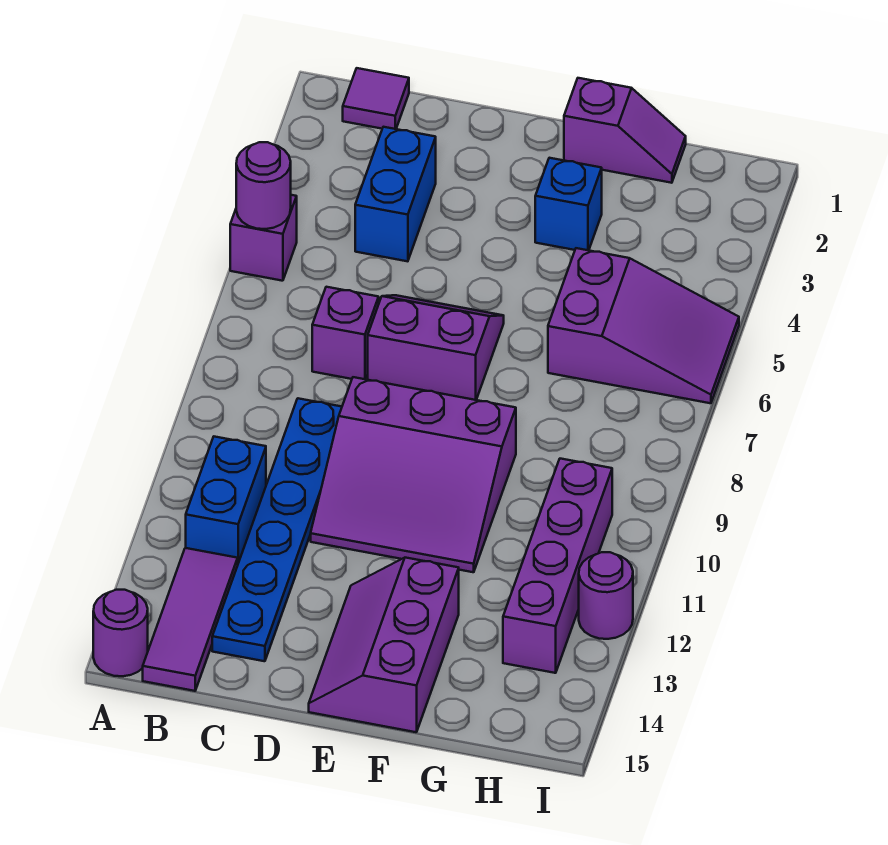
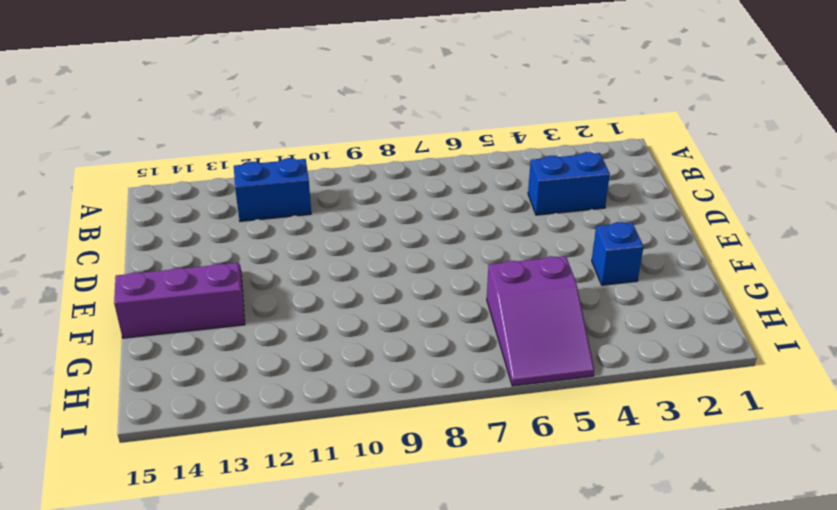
none -> purple 1x1 brick [230,195,297,281]
none -> purple 1x1 round brick [93,590,148,676]
none -> purple 1x1 tile [343,68,409,129]

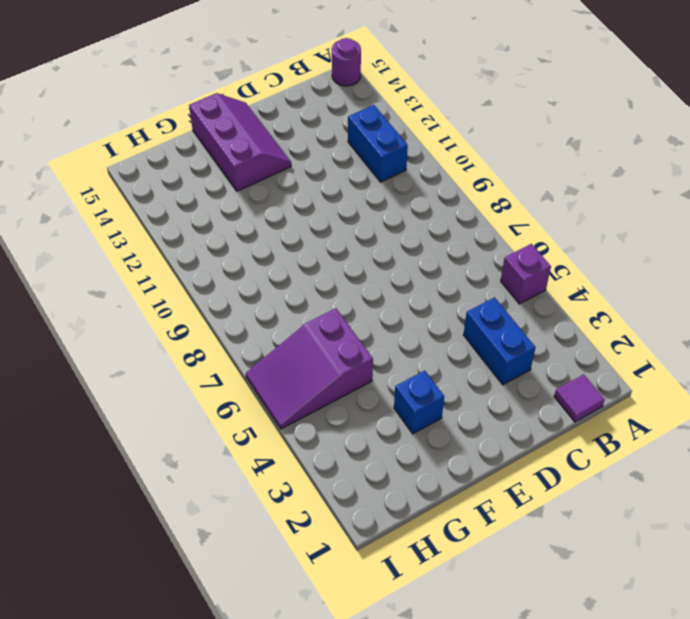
none -> purple 1x3 tile [143,548,238,691]
none -> purple 1x1 brick [312,287,379,379]
none -> blue 1x6 plate [212,398,342,661]

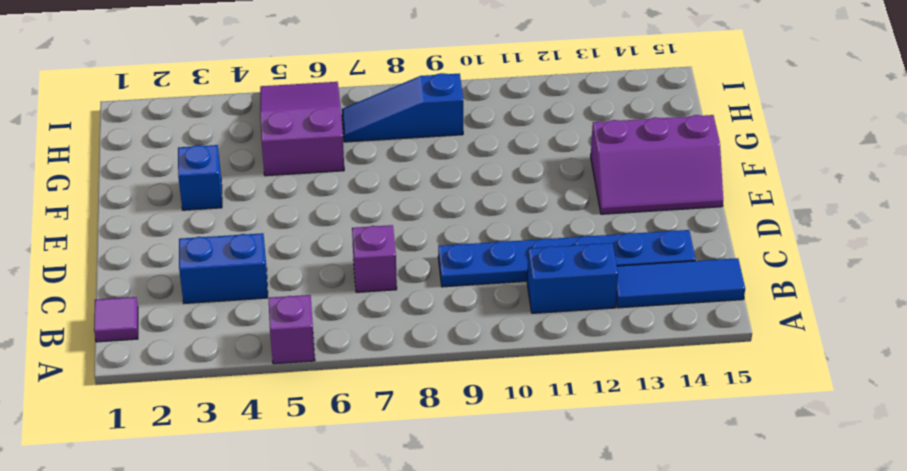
blue 1x3 tile [616,258,745,308] -> purple 1x3 tile [143,548,238,691]
blue 1x3 slope [342,73,463,142] -> none
none -> purple 1x1 round brick [93,590,148,676]
none -> purple 2x2 slope [368,295,504,400]
none -> purple 3x3 slope [311,377,516,572]

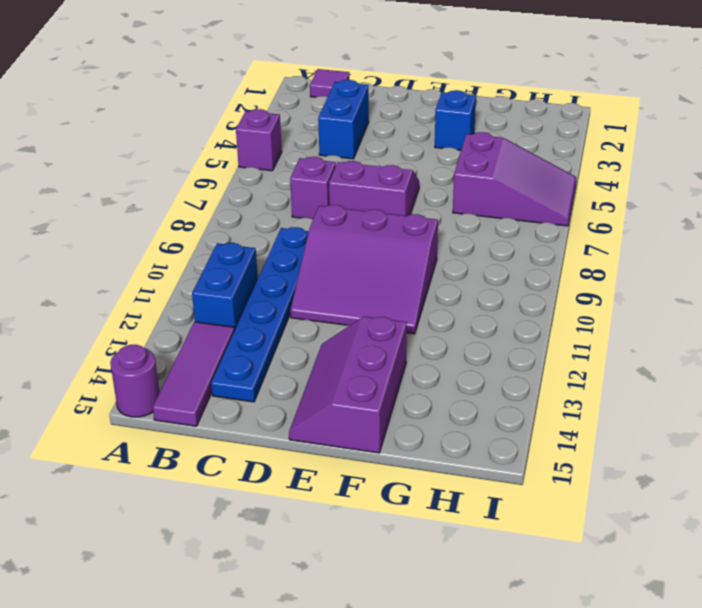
none -> purple 1x2 slope [564,78,686,183]
none -> purple 1x4 brick [503,459,612,673]
none -> purple 1x1 round brick [579,552,633,639]

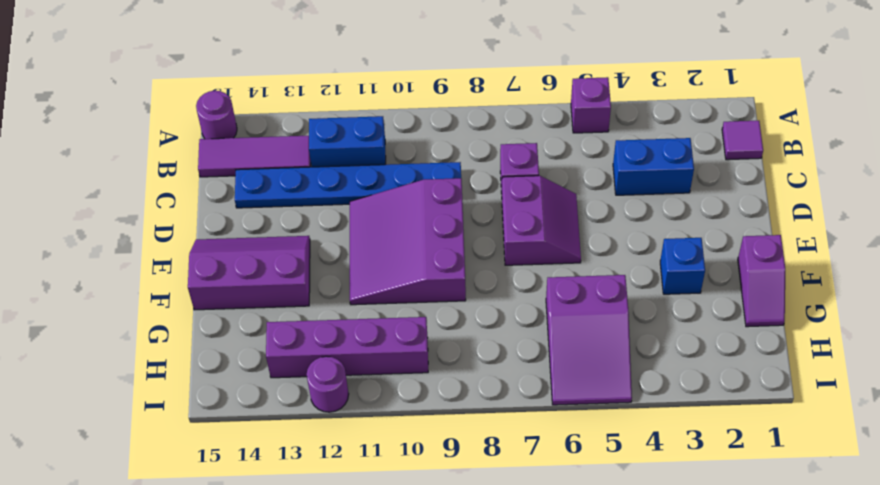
none -> purple 1x1 round brick [236,142,291,229]

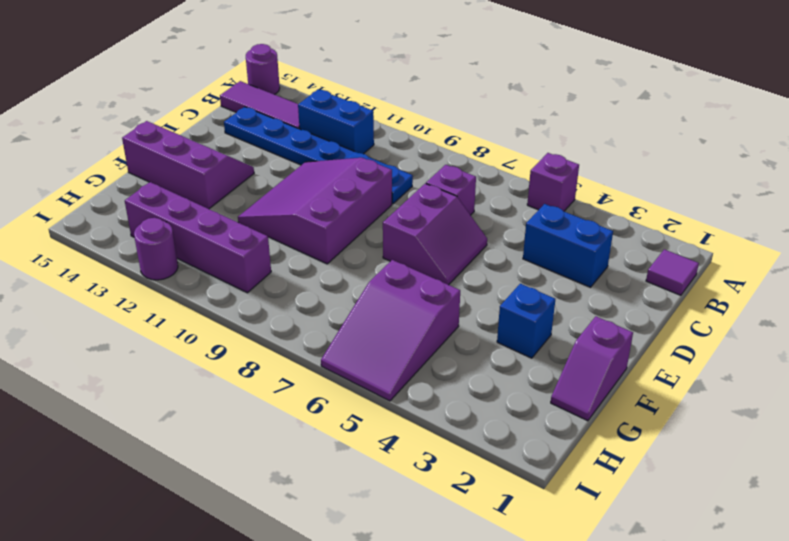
none -> purple 1x1 round brick [236,142,291,229]

